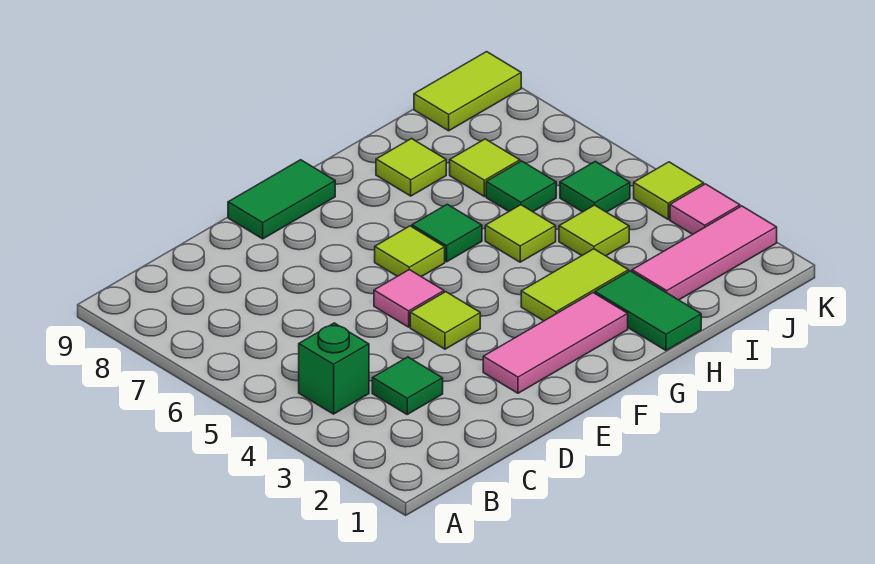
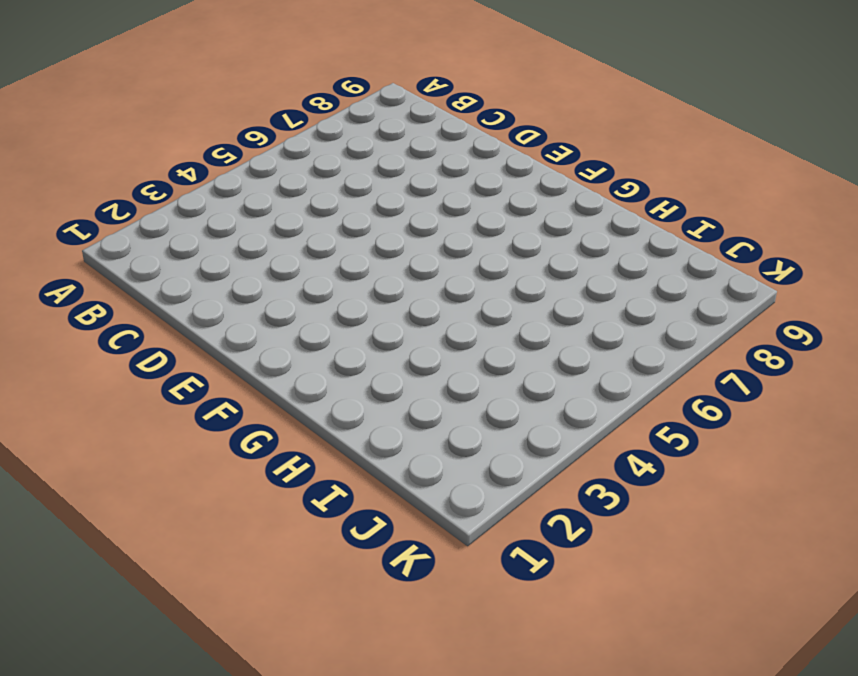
none -> green 1x1 brick [299,323,369,414]
none -> green 1x1 tile [372,357,443,414]
none -> pink 1x3 tile [483,293,628,393]

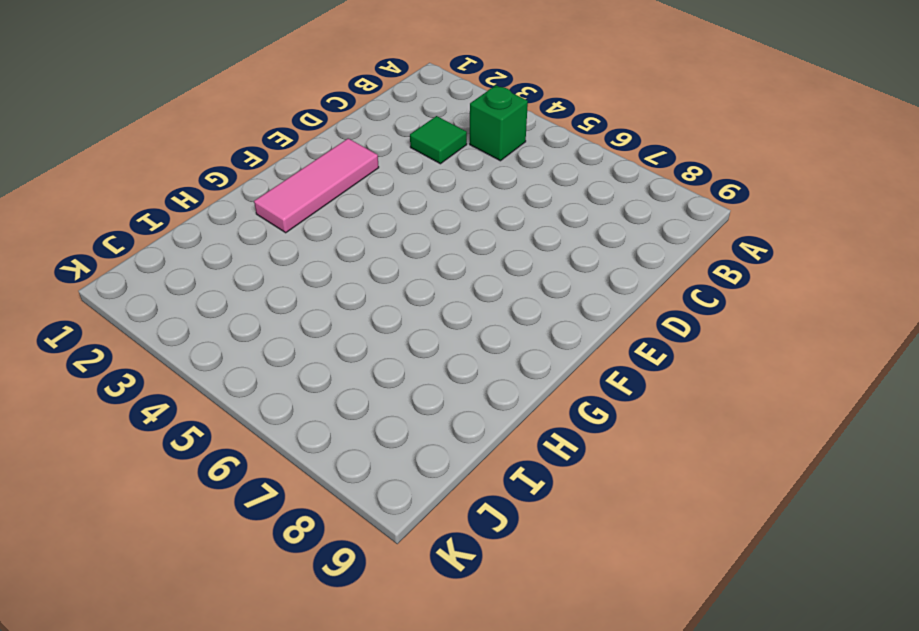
none -> lime 1x1 tile [410,292,480,349]
none -> pink 1x1 tile [374,270,444,327]
none -> green 1x2 tile [228,160,335,239]

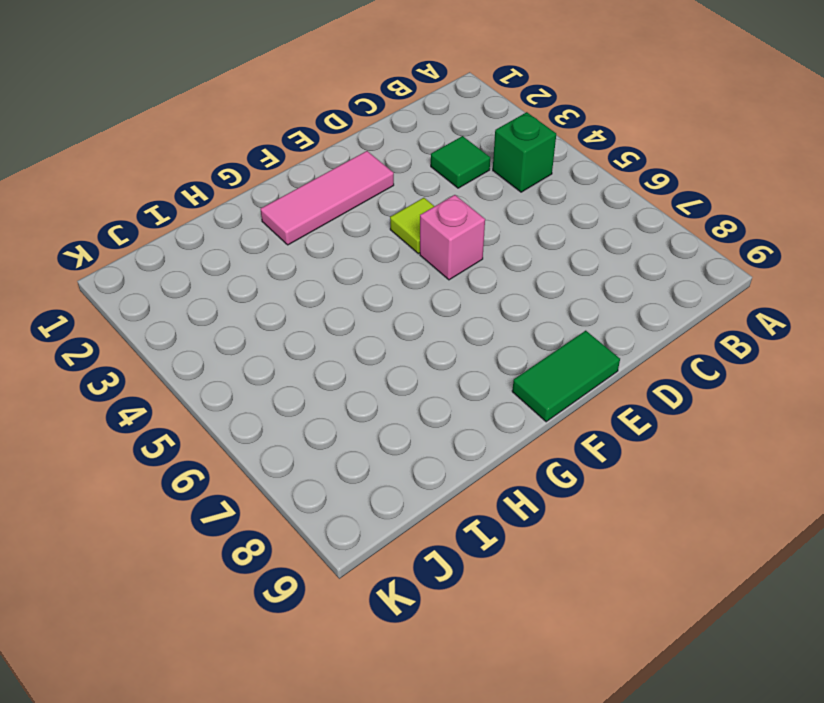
pink 1x1 brick [420,195,485,280] -> pink 1x1 tile [374,270,444,327]
none -> lime 1x1 tile [375,226,445,277]
none -> lime 1x2 tile [521,249,629,321]
none -> green 1x1 tile [412,204,482,262]

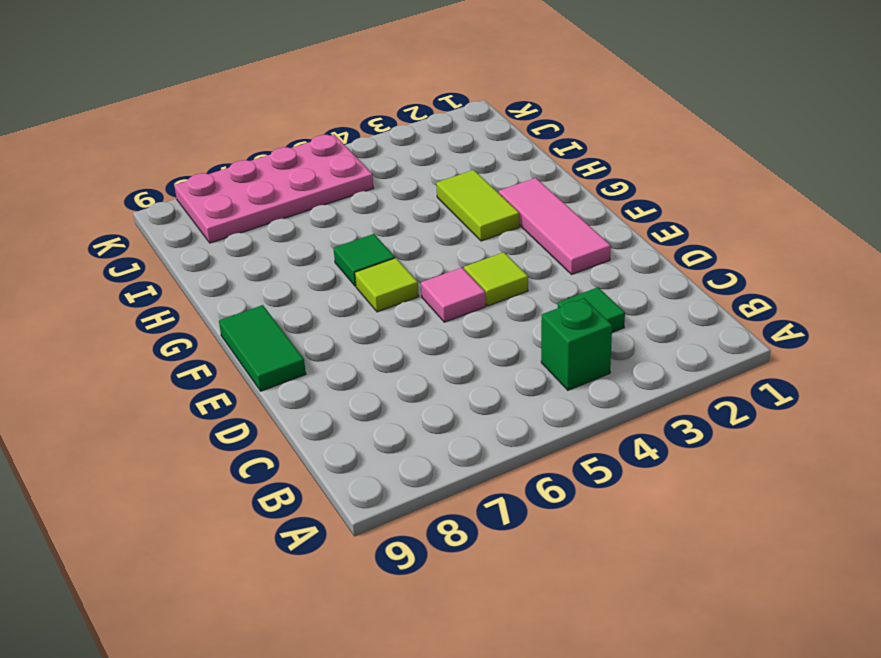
pink 2x4 plate [174,134,373,243] -> green 1x1 tile [560,161,630,212]
none -> green 1x2 tile [595,271,701,350]
none -> lime 1x1 tile [485,205,556,262]
none -> lime 1x1 tile [376,139,446,196]

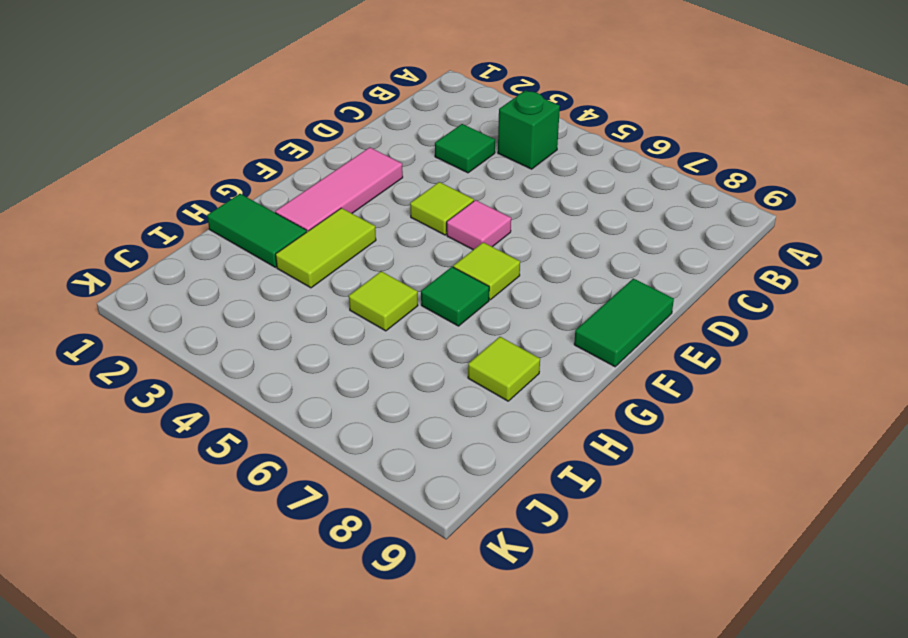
none -> pink 1x3 tile [632,206,777,300]
none -> lime 1x1 tile [559,205,629,256]
none -> green 1x1 tile [486,161,556,212]

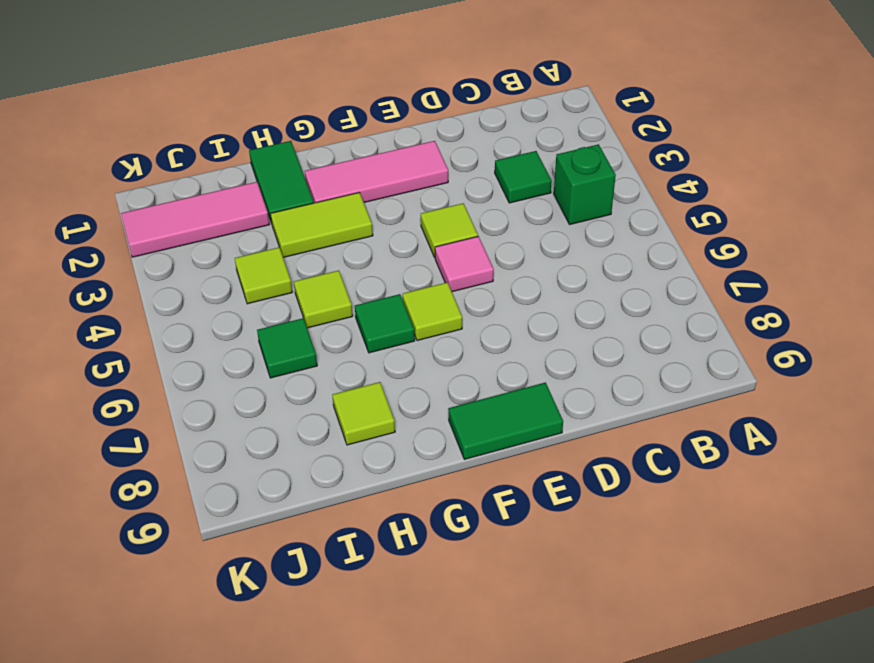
none -> lime 1x1 tile [450,139,520,197]
none -> green 1x1 tile [560,161,630,212]
none -> lime 1x2 tile [414,52,521,131]

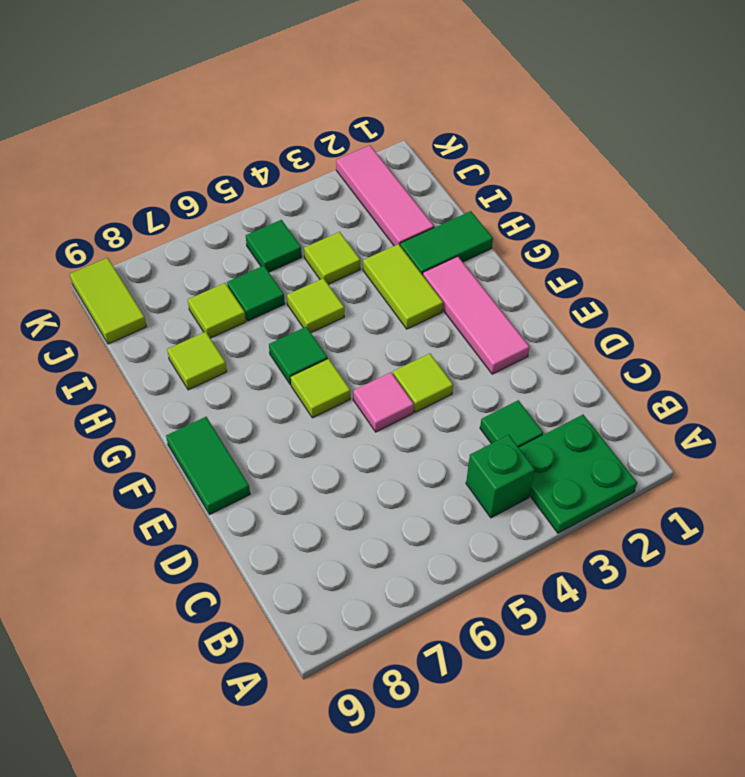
green 2x2 plate [519,415,637,533] -> none
none -> pink 1x1 tile [670,184,740,234]
none -> lime 1x1 tile [634,162,704,219]

